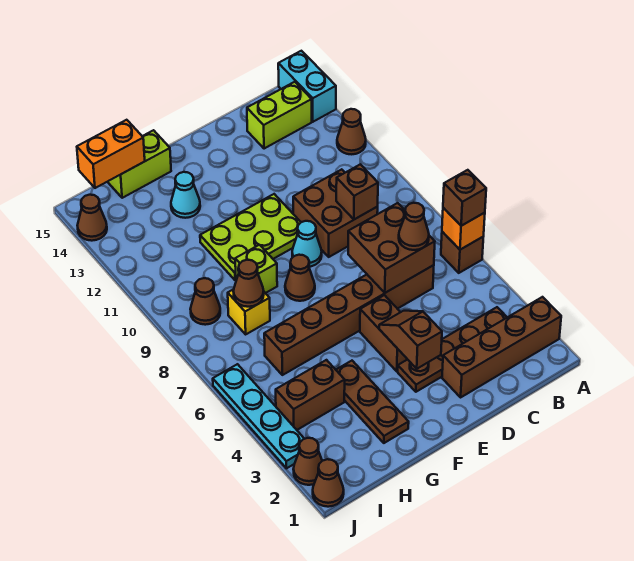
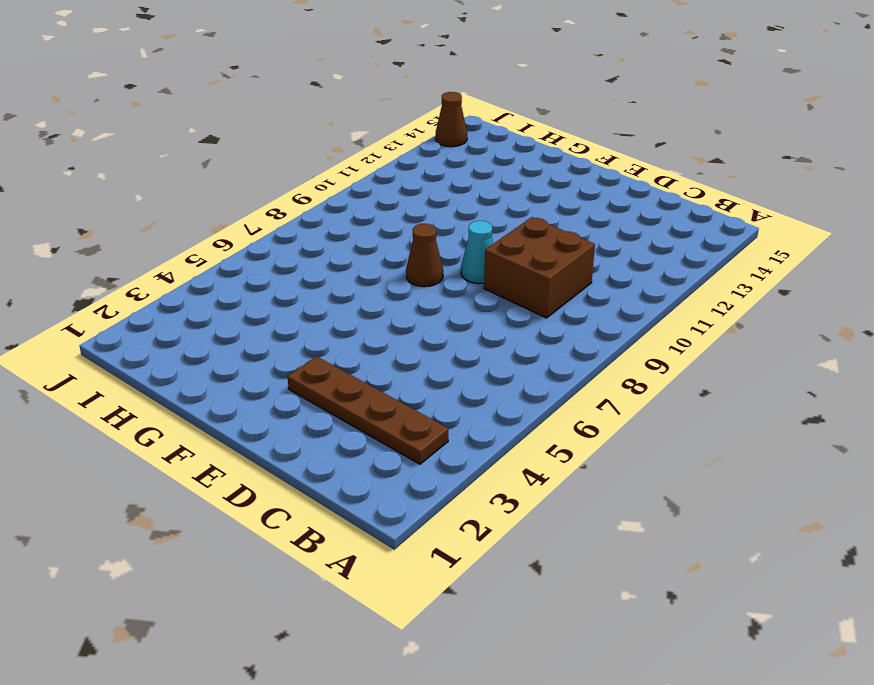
none -> brown 1x4 brick [442,297,561,397]
none -> brown 1x1 brick [441,232,484,273]
none -> brown 1x1 cone [337,109,366,154]
none -> cyan 1x2 brick [278,51,336,122]

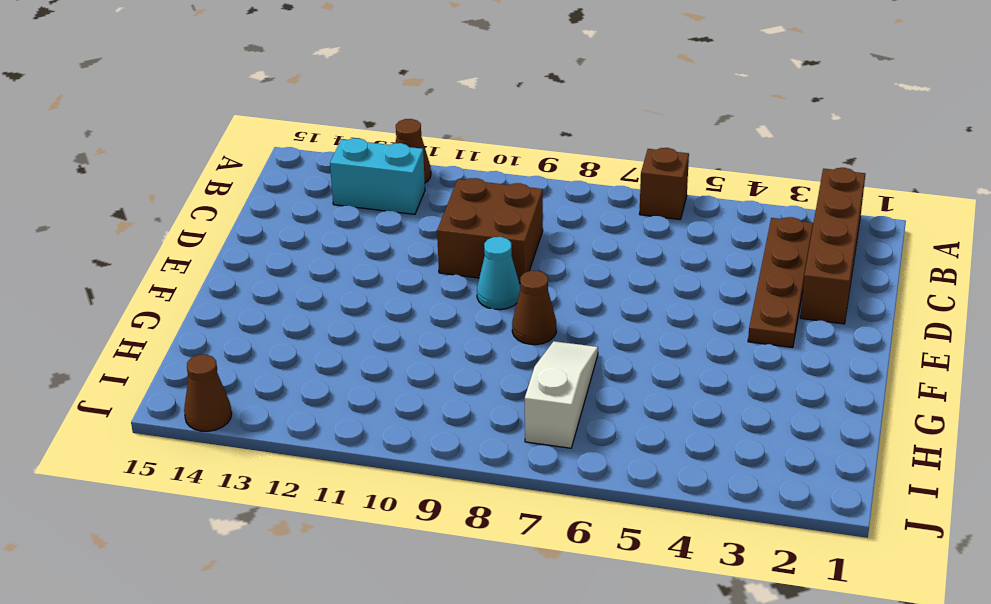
cyan 1x2 brick [330,138,425,214] -> cyan 1x2 brick moved to [278,51,336,122]
white 1x3 slope [525,341,598,448] -> none
none -> lime 1x2 brick [247,82,312,149]
none -> brown 1x6 brick [264,265,434,375]
none -> brown 1x2 brick [360,295,407,371]
none -> lime 2x3 plate [200,194,301,280]

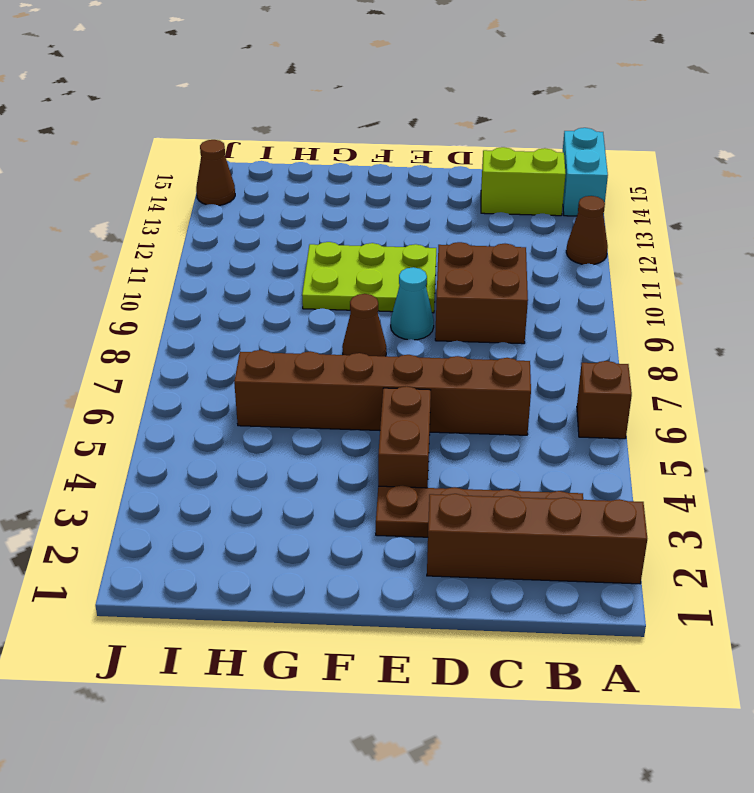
none -> brown 1x3 plate [336,361,409,443]
none -> lime 1x1 brick [235,245,277,293]
none -> cyan 1x1 cone [171,172,200,218]
none -> lime 1x2 brick [108,130,171,198]

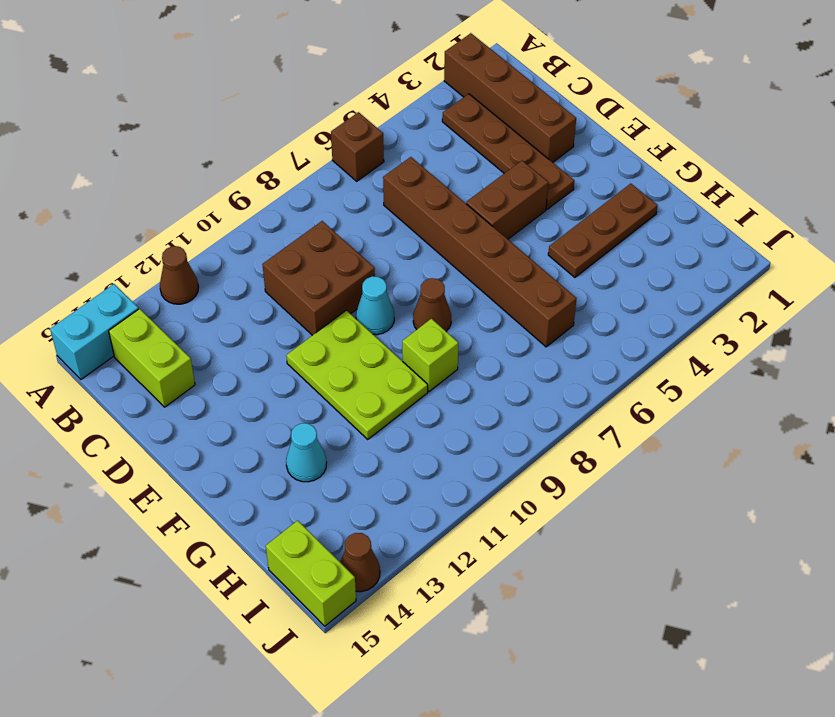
lime 1x2 brick [266,521,356,626] -> lime 1x2 brick moved to [108,130,171,198]
none -> brown 1x2 brick [276,360,345,430]
none -> yellow 1x1 brick [228,289,270,334]
none -> brown 1x1 cone [190,278,220,325]
none -> brown 1x1 cone [313,459,344,507]

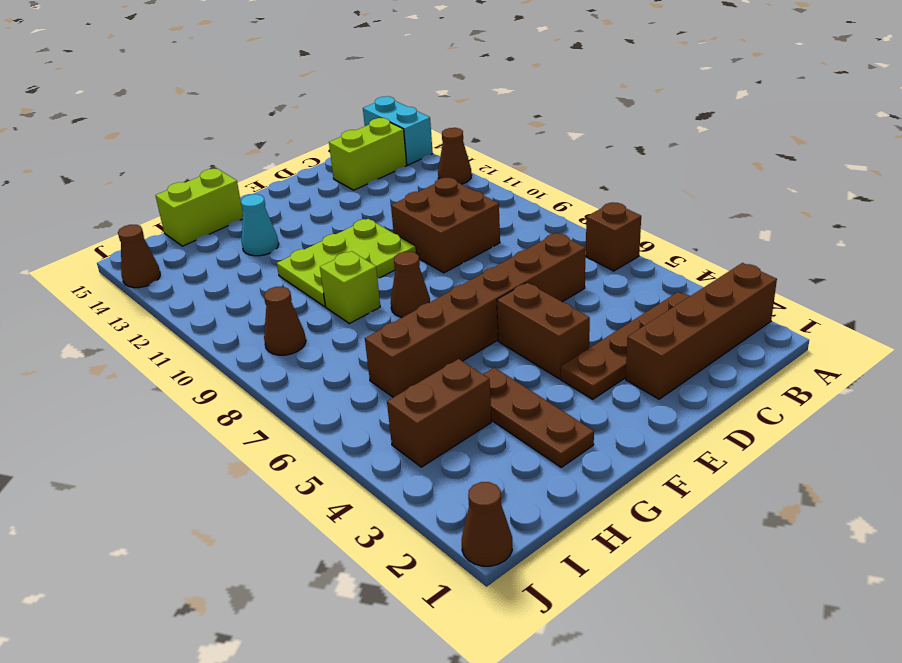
none -> cyan 1x1 cone [292,221,322,267]
none -> yellow 1x1 brick [228,289,270,334]
none -> brown 1x1 cone [293,438,322,485]
none -> cyan 1x4 plate [213,364,304,468]

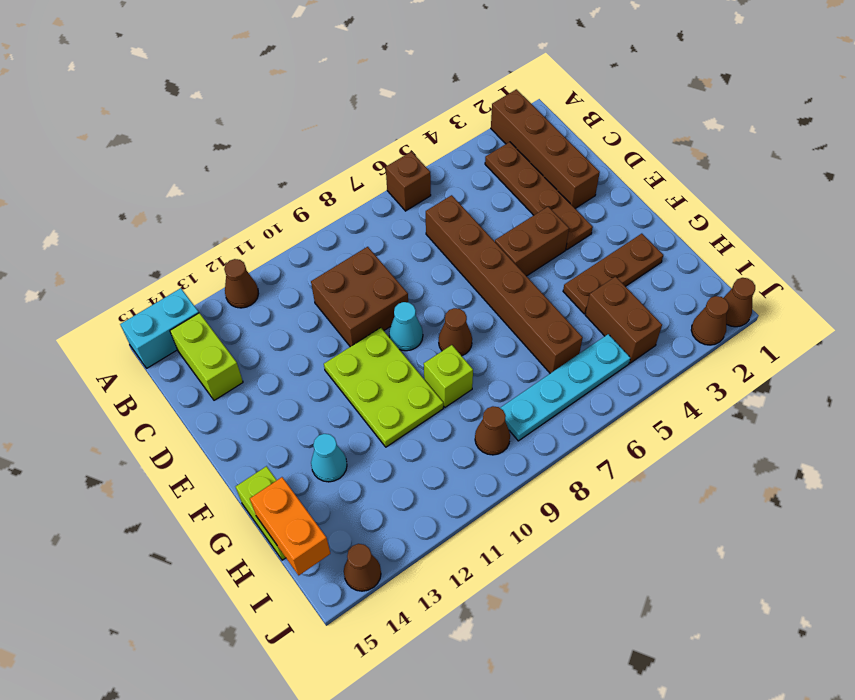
cyan 1x4 plate [500,334,630,441] -> cyan 1x4 plate moved to [213,364,304,468]
none -> yellow 1x1 brick [228,289,270,334]
none -> orange 1x1 brick [442,208,485,250]
none -> brown 2x2 brick [348,203,435,293]
none -> brown 1x1 brick [336,164,378,219]

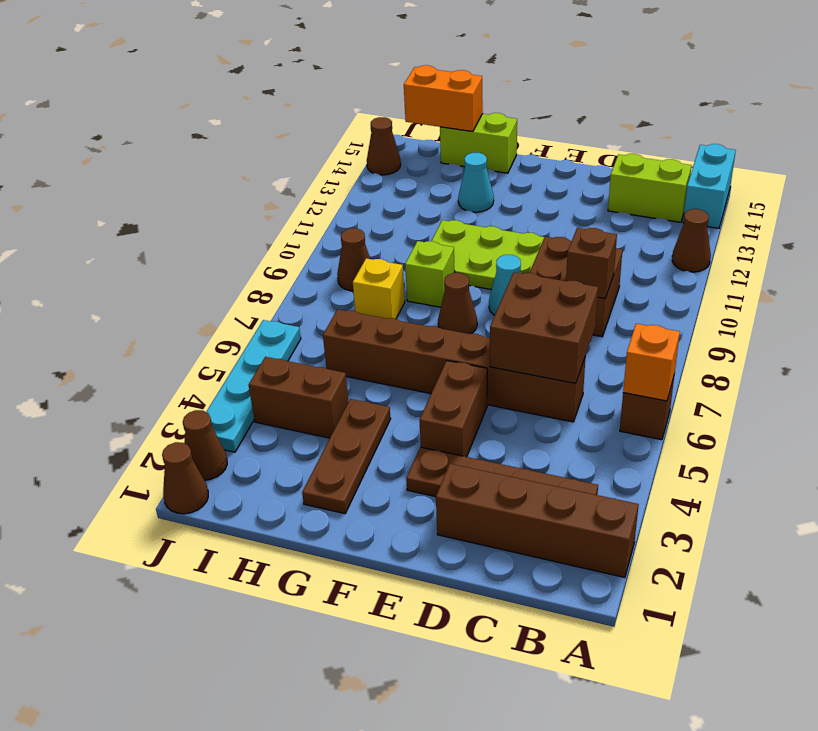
none -> brown 1x2 slope [379,311,442,369]
none -> brown 1x1 cone [233,260,264,307]
none -> brown 1x1 brick [443,170,486,226]
none -> brown 1x1 cone [399,203,429,250]

